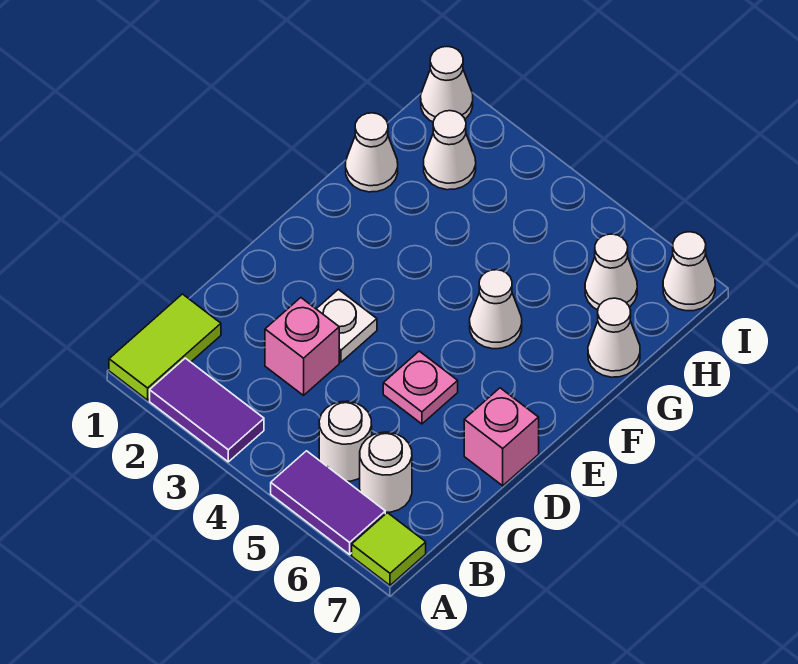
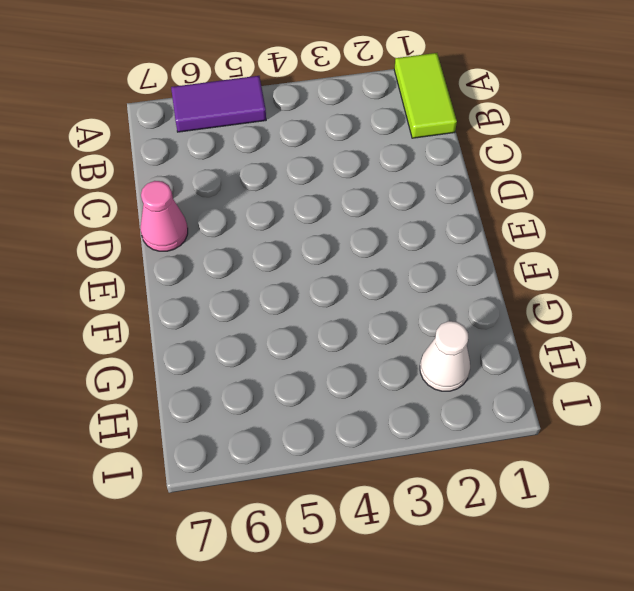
pink 1x1 cone [140,181,188,251] -> pink 1x1 brick [464,388,539,486]
none -> purple 1x2 tile [150,358,264,462]
none -> lime 1x1 tile [352,513,426,585]
none -> white 1x1 round brick [319,401,372,481]

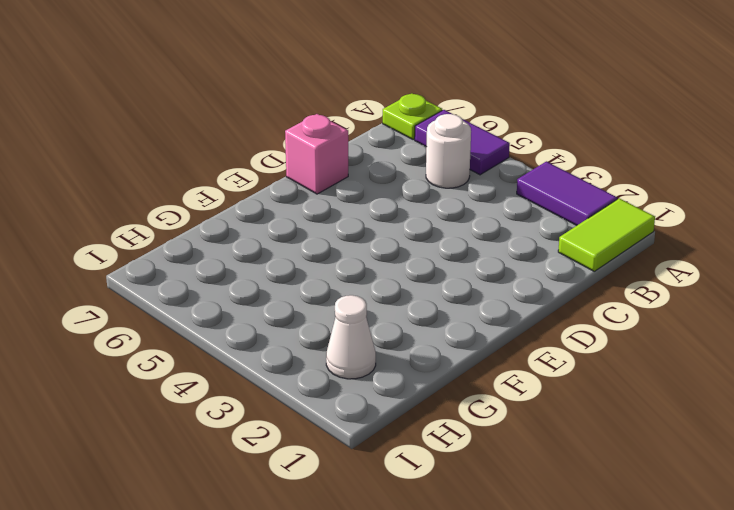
lime 1x1 plate [383,93,442,139] -> lime 1x1 tile [352,513,426,585]
none -> white 1x1 round brick [360,432,412,512]
none -> pink 1x1 brick [265,298,339,395]
none -> white 1x1 plate [317,289,377,362]

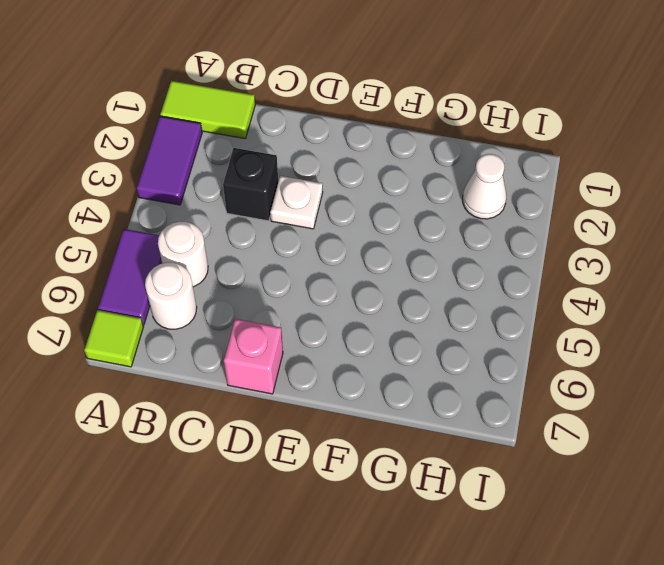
black 1x1 brick [223,148,278,221] -> pink 1x1 brick [265,298,339,395]
none -> pink 1x1 plate [383,351,458,424]
none -> white 1x1 cone [470,270,522,349]
none -> white 1x1 cone [346,113,398,192]

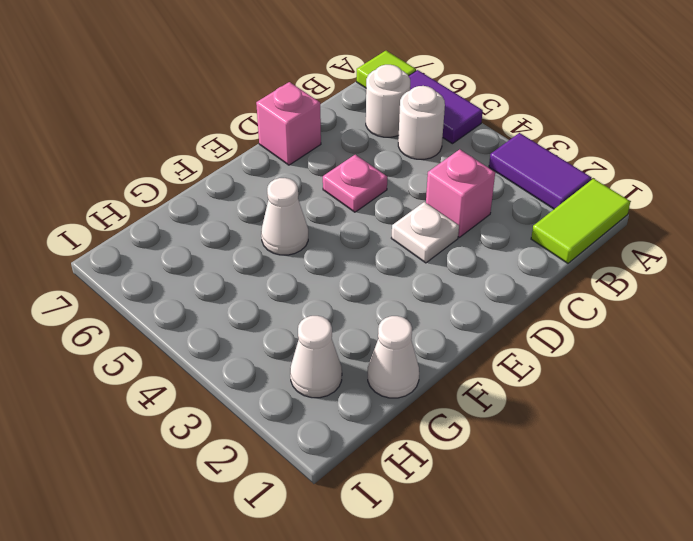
none -> white 1x1 cone [588,298,640,377]
none -> white 1x1 cone [585,234,637,310]
none -> white 1x1 cone [421,47,473,122]

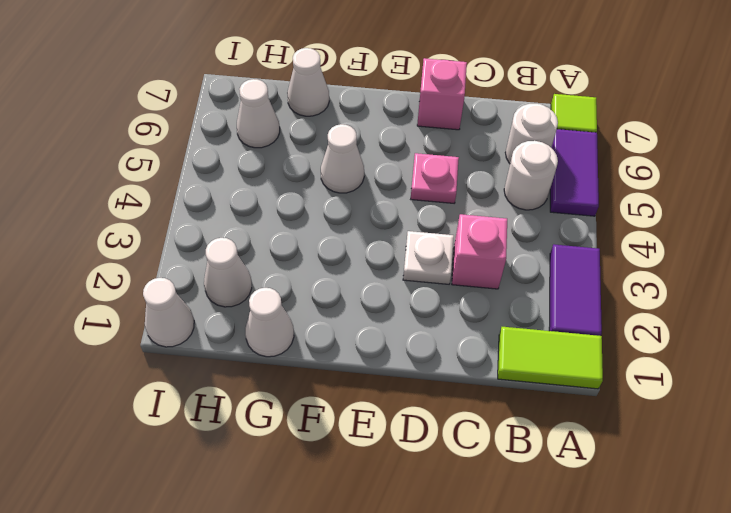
none -> white 1x1 cone [663,232,715,311]

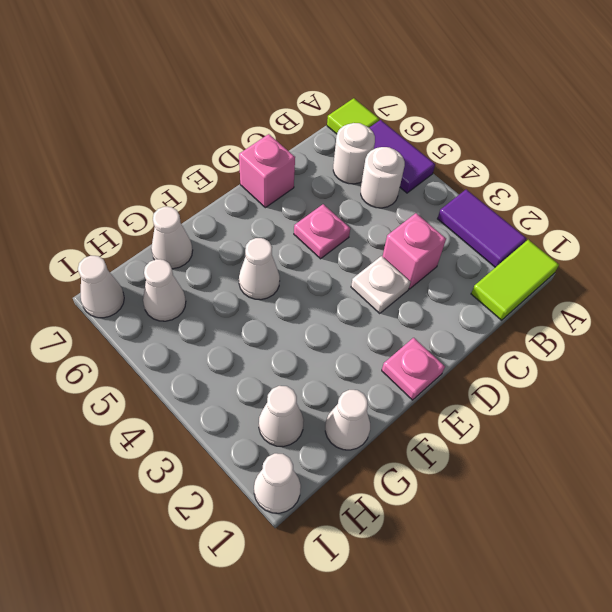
pink 1x1 plate [382,338,445,400] -> none

